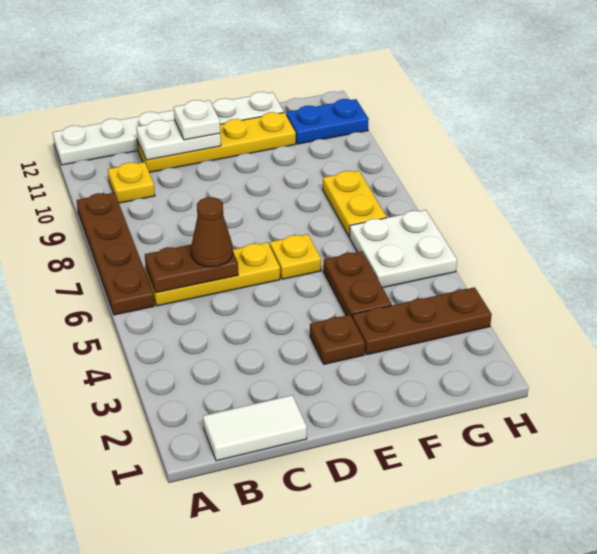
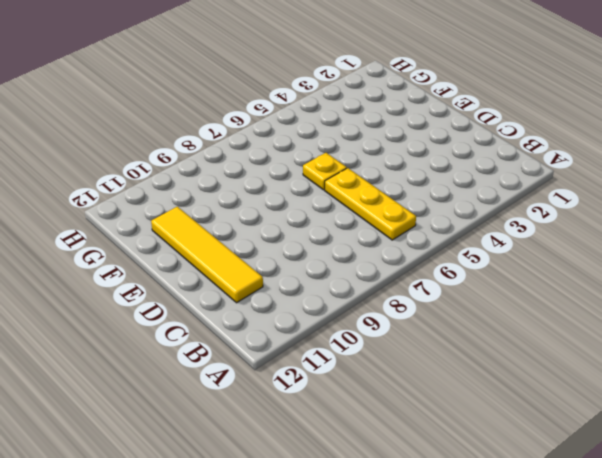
yellow 1x4 tile [151,207,263,303] -> yellow 1x4 plate [138,112,296,172]
none -> brown 1x4 plate [77,193,155,315]
none -> white 1x6 plate [53,92,284,165]
none -> white 1x2 tile [203,395,307,461]

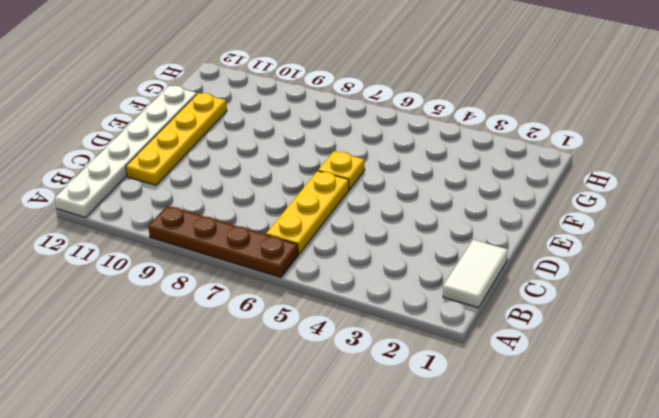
none -> yellow 1x1 plate [108,162,155,203]
none -> brown 1x1 plate [310,315,365,364]
none -> brown 1x3 plate [352,287,492,355]

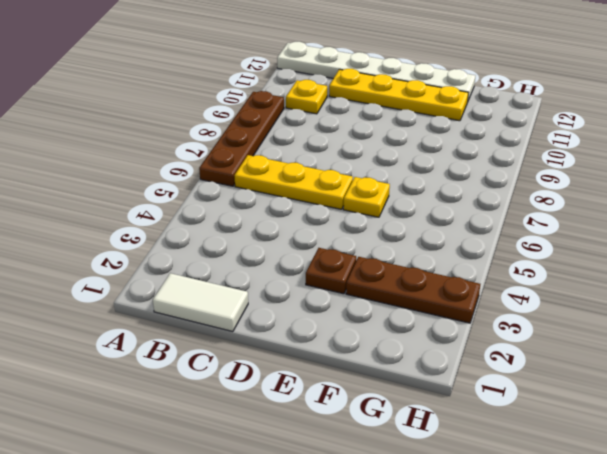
none -> brown 1x2 plate [323,251,392,316]
none -> white 2x2 plate [350,210,457,288]
none -> yellow 1x2 plate [323,170,386,237]

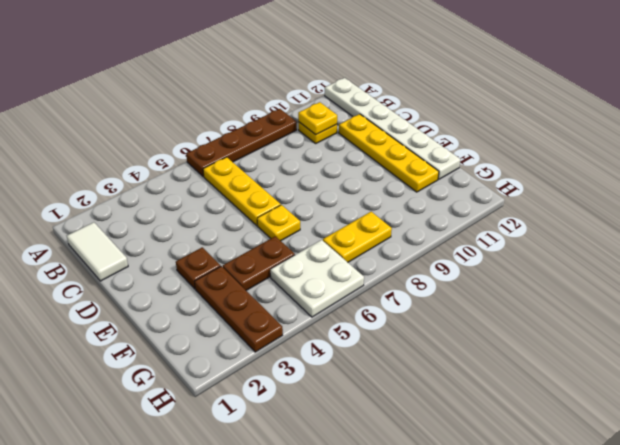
yellow 1x1 plate [298,102,337,135] -> none
none -> blue 1x2 plate [286,99,369,144]
none -> brown 1x2 plate [145,245,238,293]
none -> white 1x2 plate [136,120,221,160]

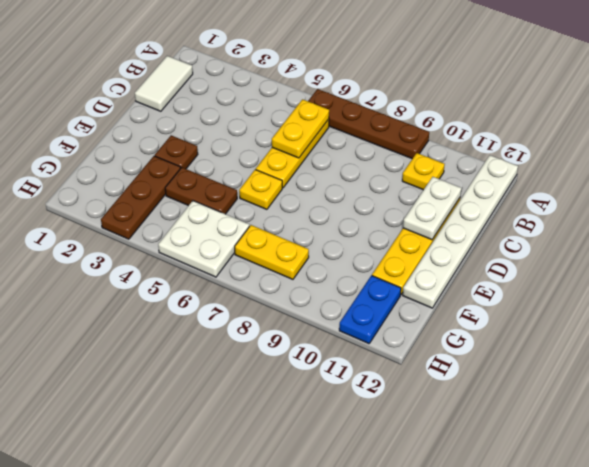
yellow 1x2 plate [272,99,329,158] -> brown 1x2 plate [145,245,238,293]
none -> brown 1x1 cone [191,197,233,267]
none -> white 1x1 plate [174,100,220,140]

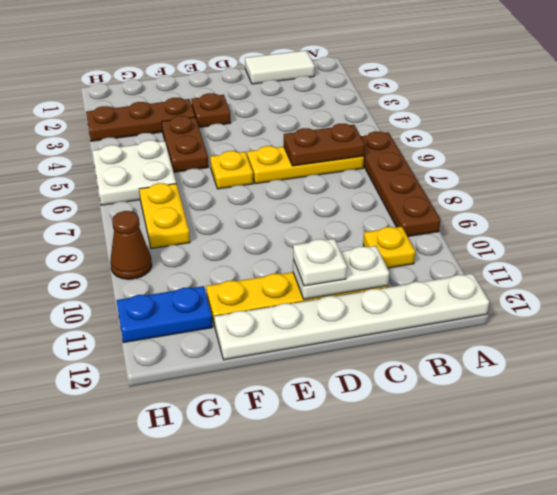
brown 1x1 cone [110,211,152,279] -> brown 1x1 cone moved to [191,197,233,267]

